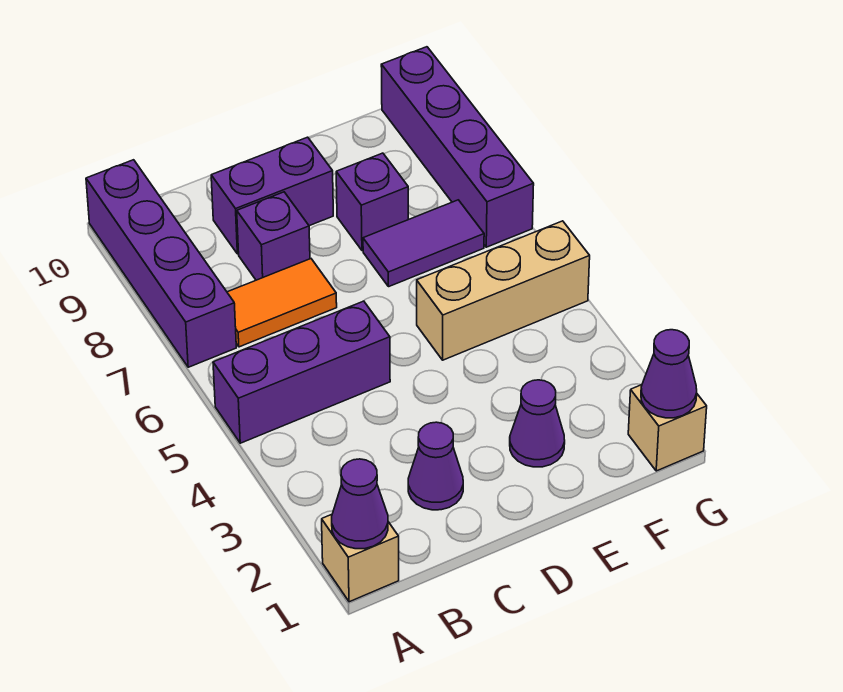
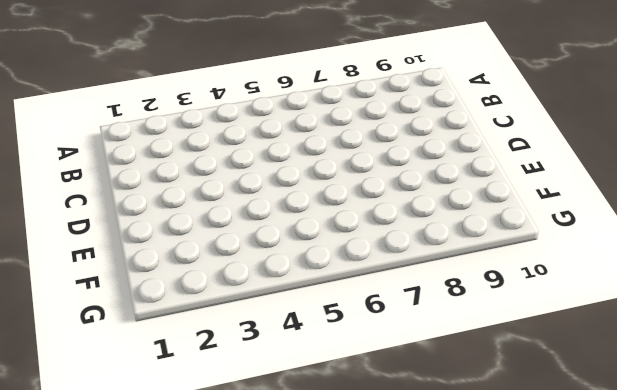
none -> tan 1x1 brick [322,514,399,602]
none -> purple 1x3 brick [213,301,390,443]
none -> purple 1x4 brick [86,160,236,367]

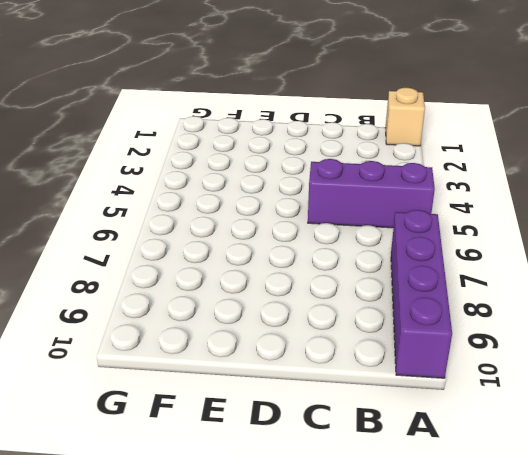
none -> orange 1x2 tile [227,259,337,347]
none -> purple 1x1 cone [408,422,463,510]
none -> purple 1x1 brick [237,192,310,280]

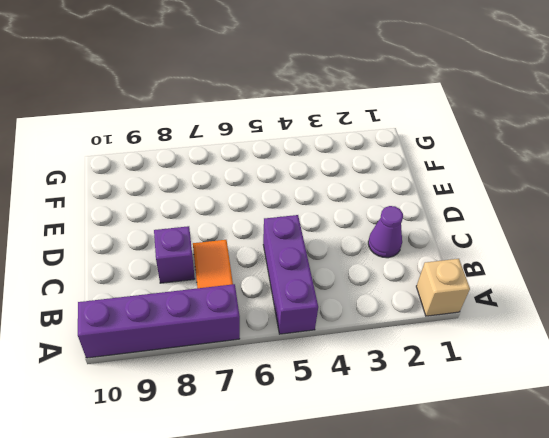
none -> purple 1x2 brick [211,137,333,254]
none -> purple 1x1 cone [510,380,565,467]
none -> tan 1x3 brick [417,221,590,360]

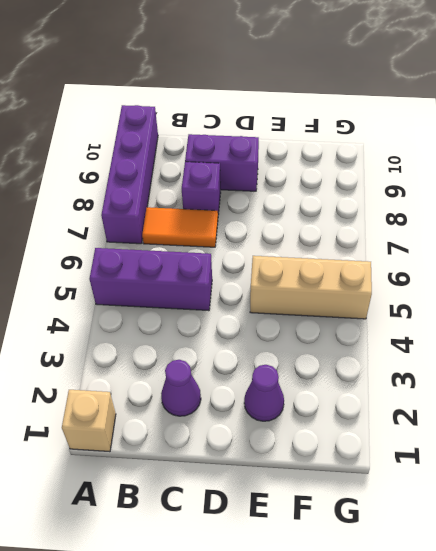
none -> purple 1x2 tile [363,200,484,287]
none -> purple 1x1 brick [336,153,408,251]
none -> tan 1x1 brick [628,385,707,471]

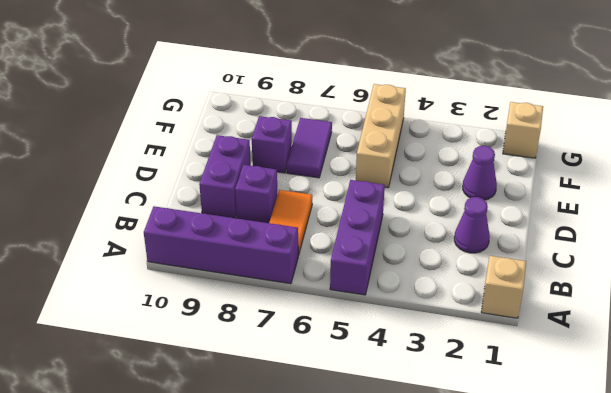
none -> purple 1x4 brick [381,47,534,247]
none -> purple 1x1 cone [332,459,388,549]
none -> purple 1x1 cone [641,330,697,418]

